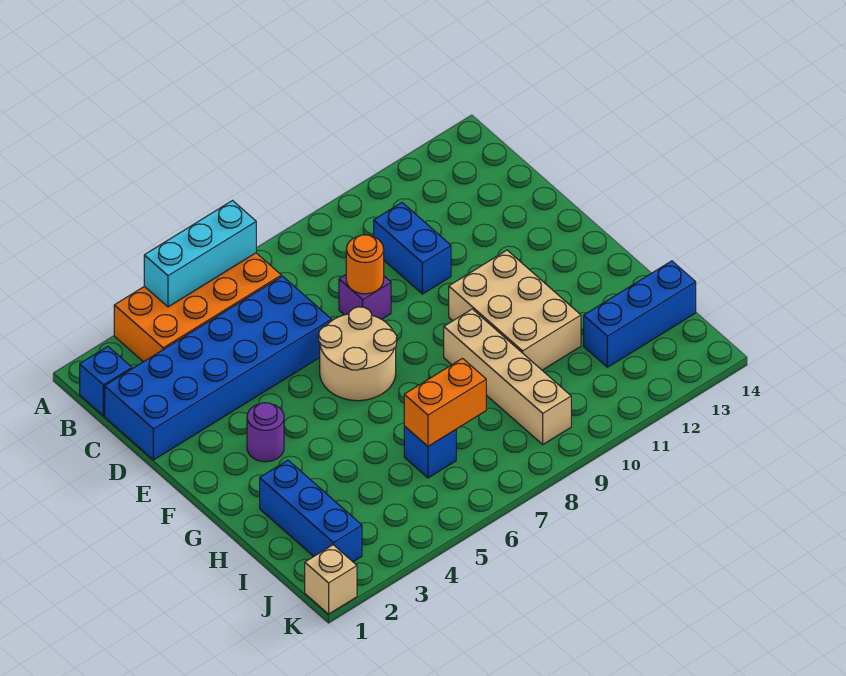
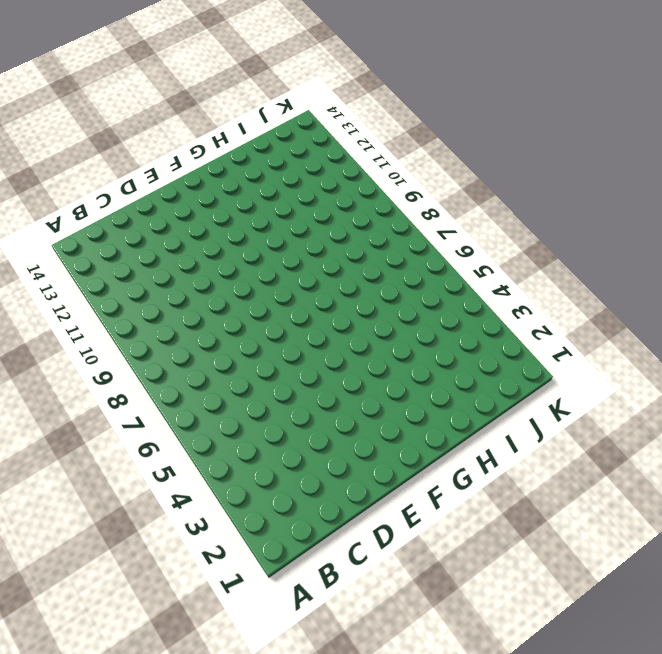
none -> orange 2x4 brick [114,253,281,362]
none -> blue 1x1 brick [80,347,132,416]
none -> blue 2x6 brick [105,276,331,460]

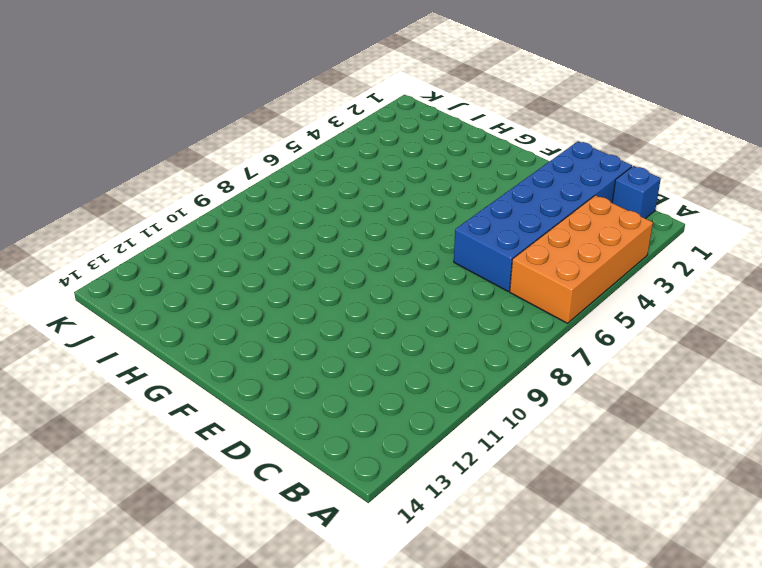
none -> blue 1x2 brick [374,203,451,294]
none -> purple 1x1 brick [339,275,391,319]
none -> tan 2x2 round brick [319,307,397,401]

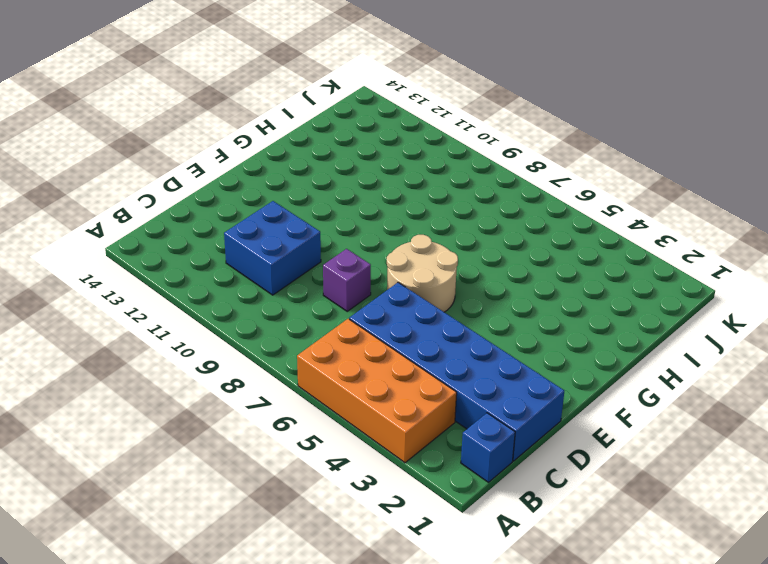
blue 2x2 brick [224,201,321,295] -> blue 1x2 brick [374,203,451,294]
none -> purple 1x1 round brick [247,403,284,462]
none -> tan 2x3 brick [449,250,581,370]
none -> tan 1x4 brick [444,309,571,444]

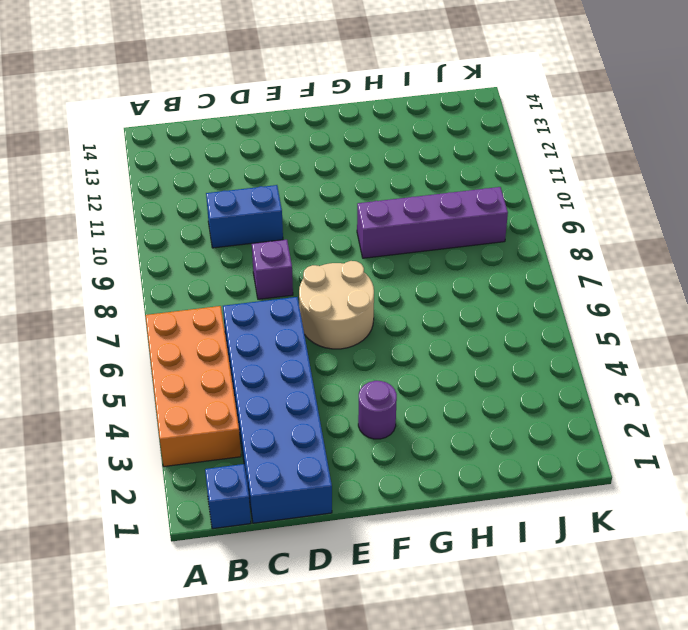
purple 1x4 brick [357,187,508,258] -> tan 1x4 brick [444,309,571,444]
none -> tan 2x3 brick [449,250,581,370]
none -> blue 1x3 brick [260,460,362,562]
none -> blue 1x1 brick [404,426,456,478]

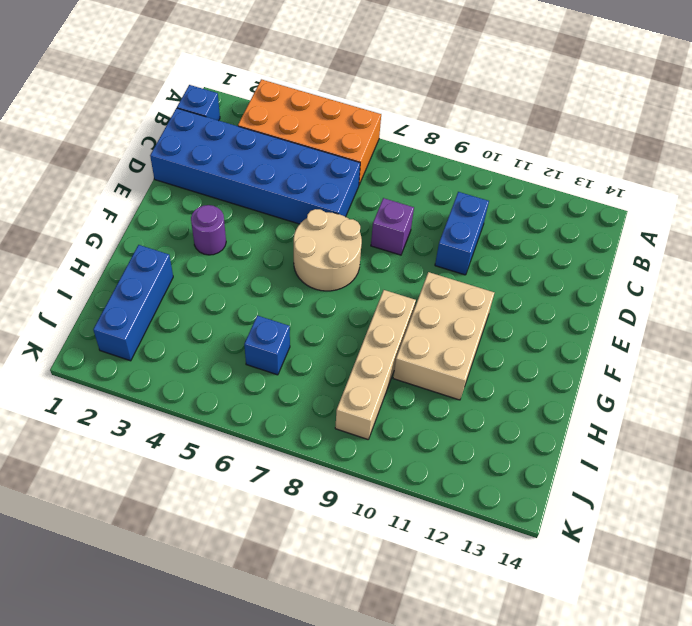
none -> blue 1x3 brick [584,261,696,367]
none -> tan 1x1 brick [305,545,357,614]
none -> cyan 1x3 brick [144,201,256,307]

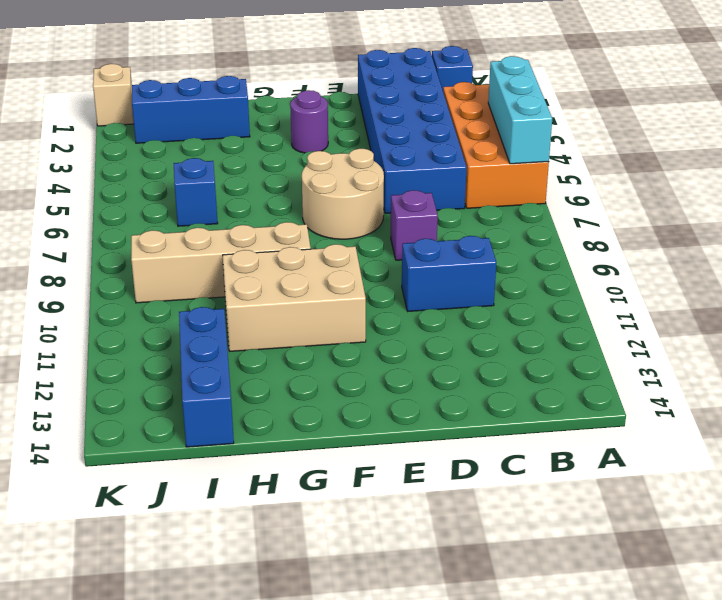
none -> orange 1x1 round brick [346,235,384,294]
none -> orange 1x2 brick [404,358,486,446]

